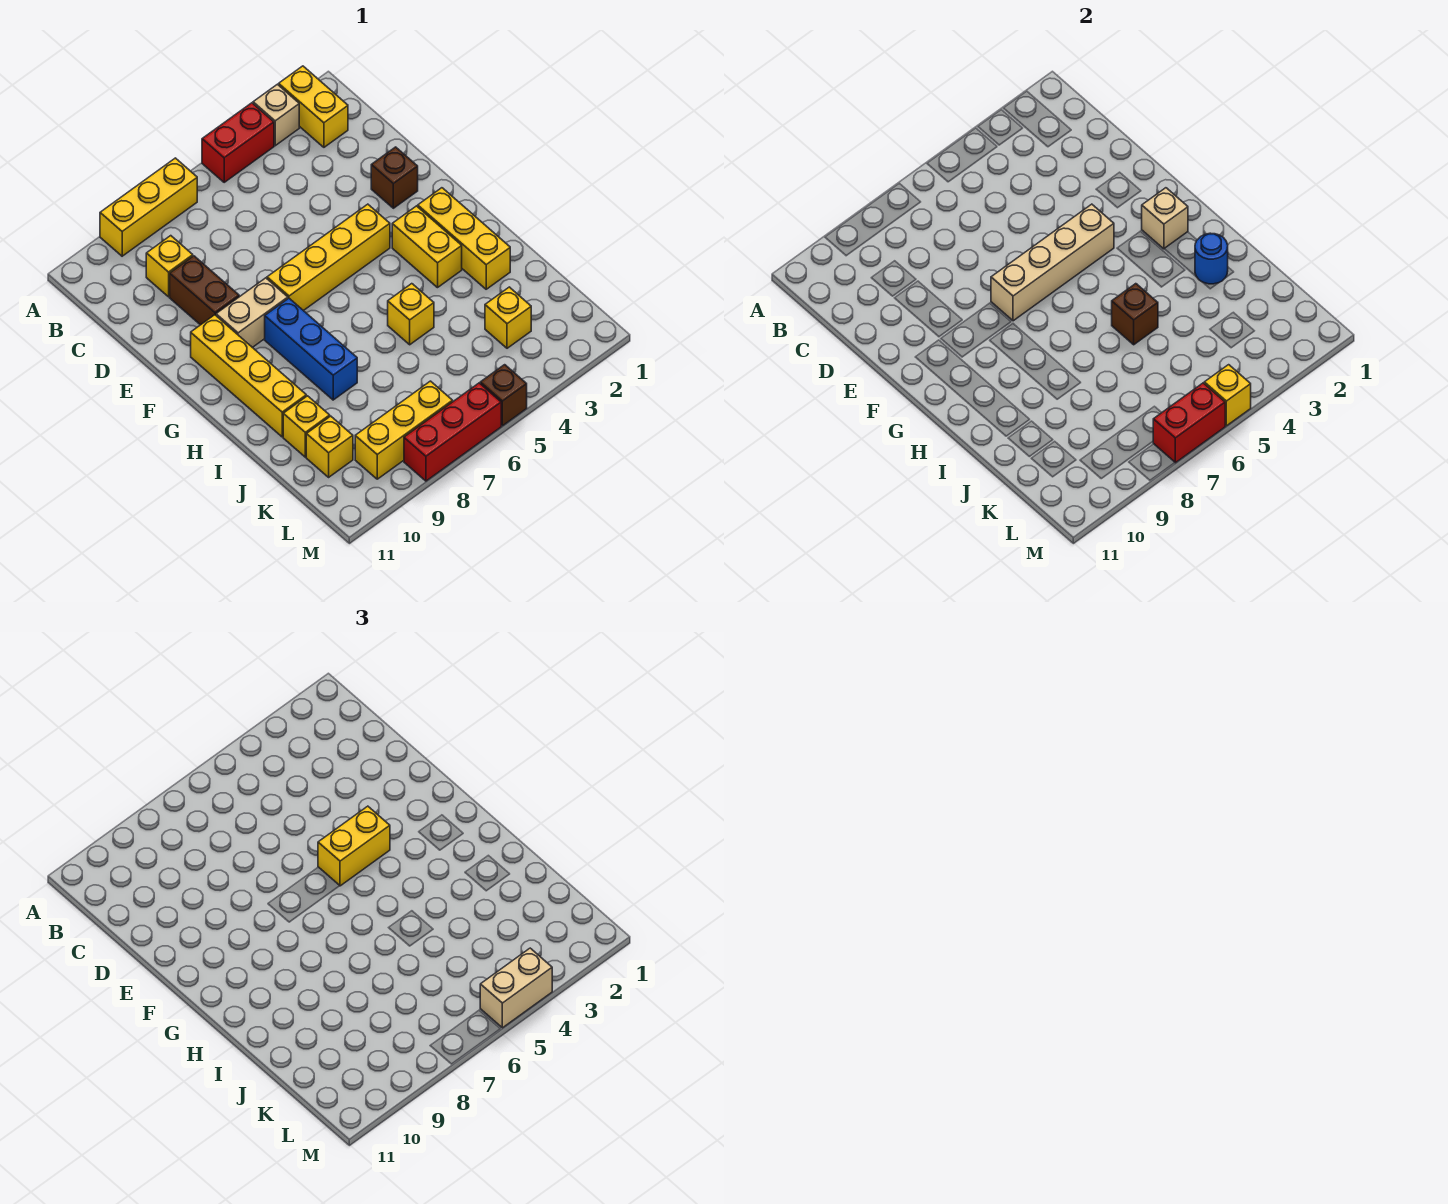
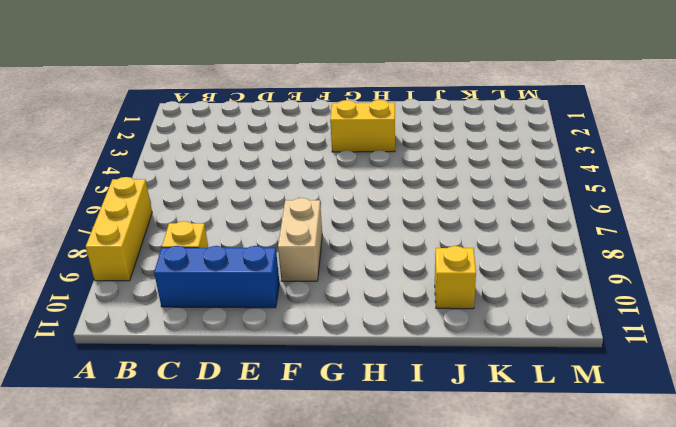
blue 1x3 brick [154,246,279,308] -> blue 1x3 brick moved to [265,298,357,400]
none -> yellow 1x2 brick [279,66,348,147]
none -> tan 1x1 brick [253,84,299,146]
none -> red 1x2 brick [202,103,274,182]

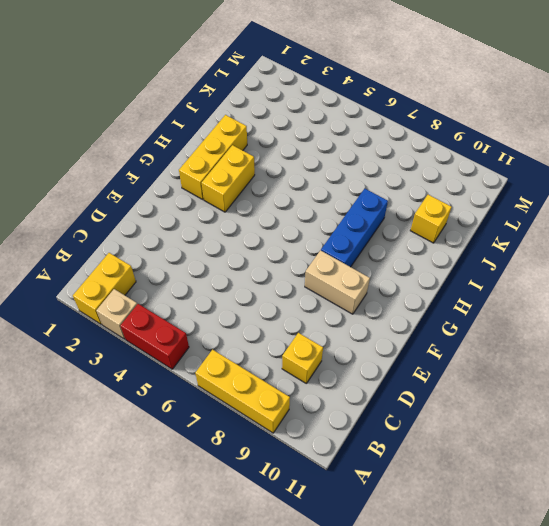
none -> brown 1x2 brick [170,256,239,325]
none -> brown 1x1 brick [371,147,418,208]
none -> yellow 1x4 brick [267,204,390,311]

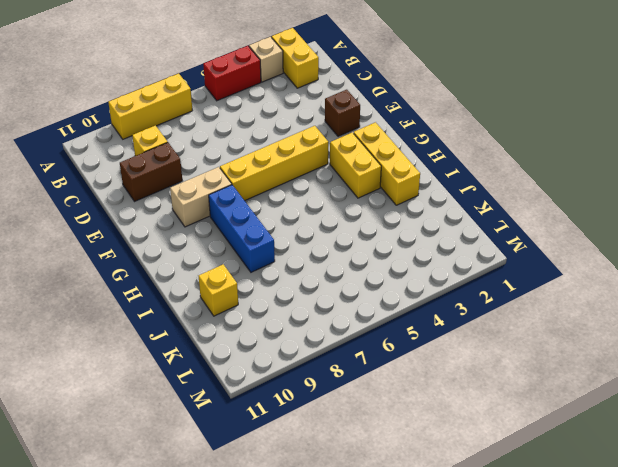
brown 1x2 brick [120,143,182,202] -> brown 1x2 brick turned to [170,256,239,325]
none -> yellow 1x4 brick [191,315,306,437]
none -> yellow 1x1 brick [388,284,434,345]
none -> yellow 1x1 brick [485,287,531,348]

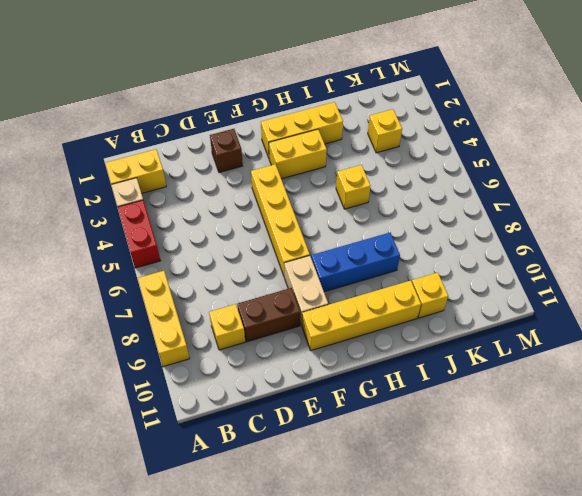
none -> yellow 1x1 brick [306,416,353,477]
none -> yellow 1x3 brick [355,381,453,479]
none -> brown 1x1 brick [480,365,527,426]

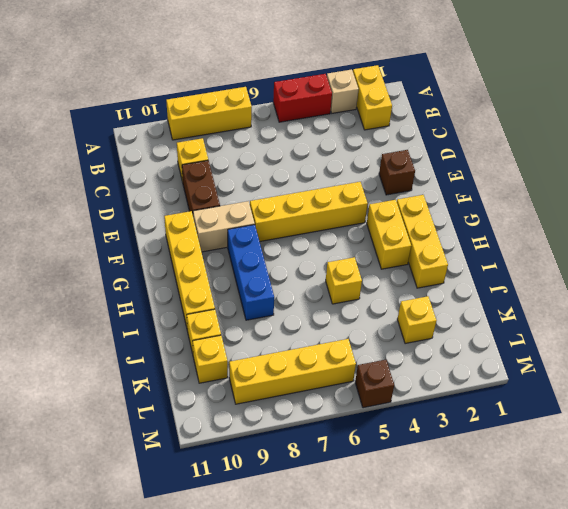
yellow 1x4 brick [229,339,356,404] -> yellow 1x3 brick [355,381,453,479]
none -> red 1x3 brick [404,383,501,481]
none -> tan 1x4 brick [991,204,1114,321]
none -> tan 1x1 brick [1142,188,1188,249]

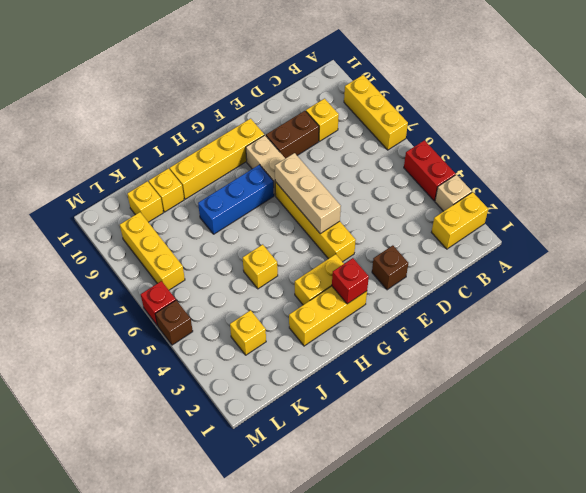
tan 1x3 brick [275,153,341,234] -> tan 1x4 brick [991,204,1114,321]
red 1x1 brick [332,258,369,304] -> tan 1x1 brick [1142,188,1188,249]
red 1x1 brick [141,281,176,326] -> red 1x3 brick [404,383,501,481]
none -> blue 1x1 round brick [1195,233,1228,284]
none -> brown 1x1 brick [1112,284,1158,345]
none -> yellow 1x1 brick [1204,365,1251,426]

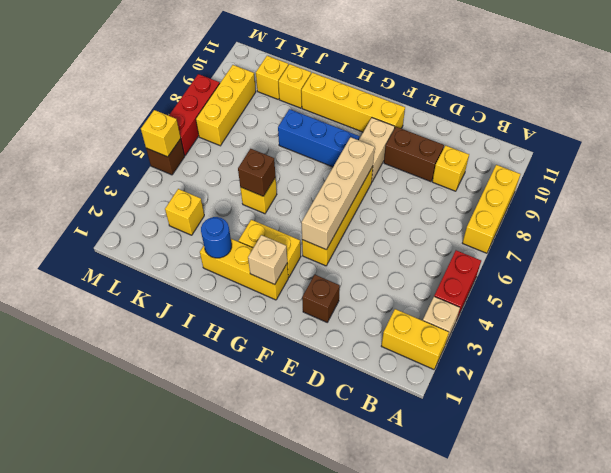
none -> red 1x2 brick [1153,383,1225,463]
none -> yellow 1x2 brick [318,806,390,886]
none -> tan 1x2 brick [480,948,552,1028]

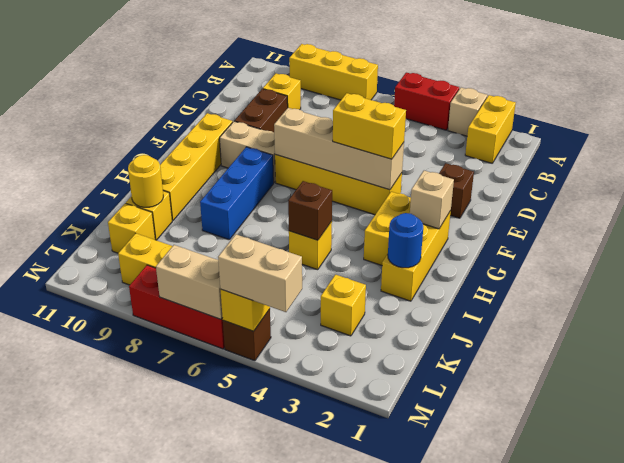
yellow 1x1 round brick [128,155,163,207] -> none
tan 1x2 brick [156,245,223,319] -> red 1x2 brick [1153,383,1225,463]

